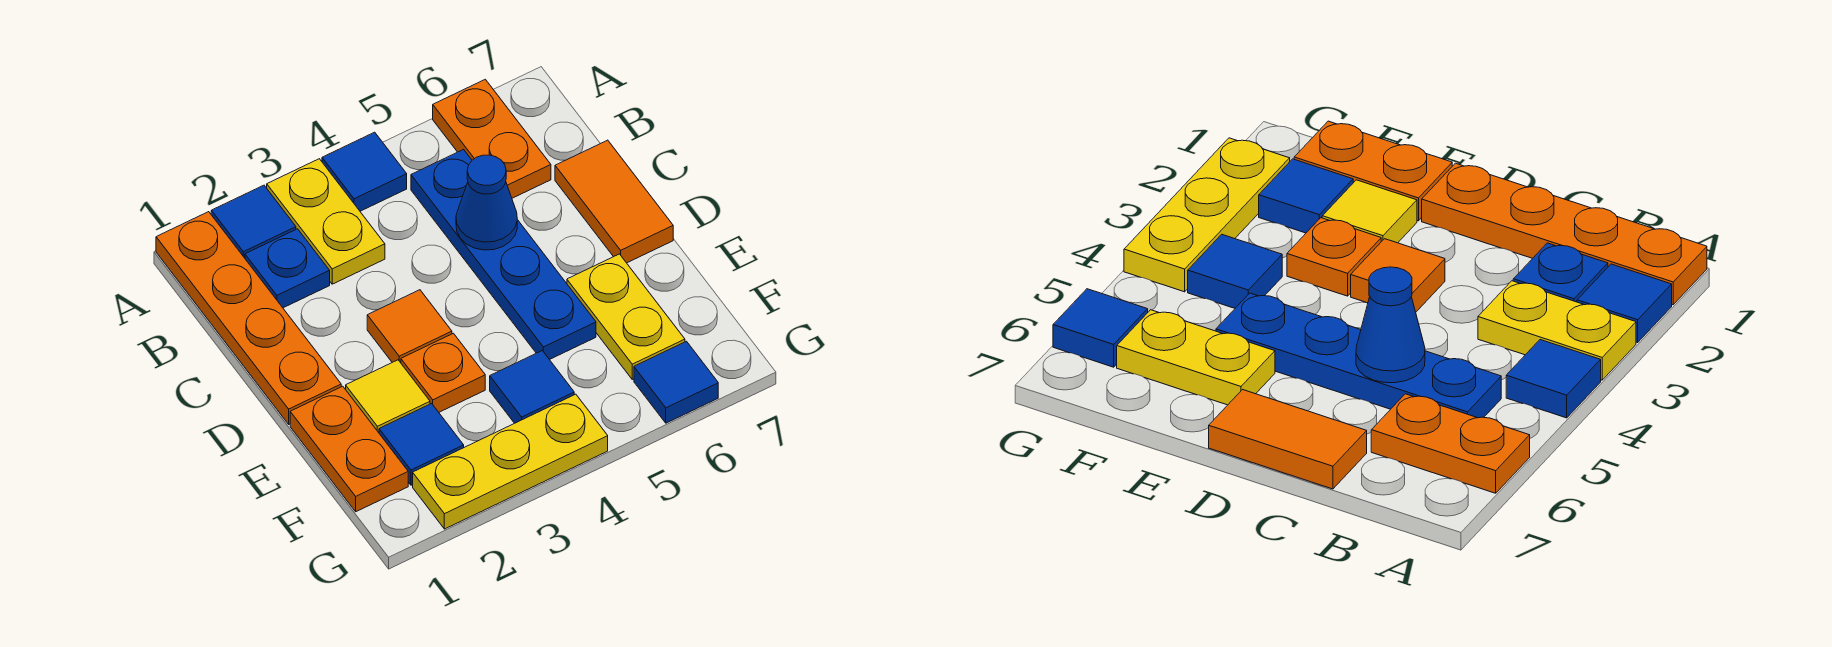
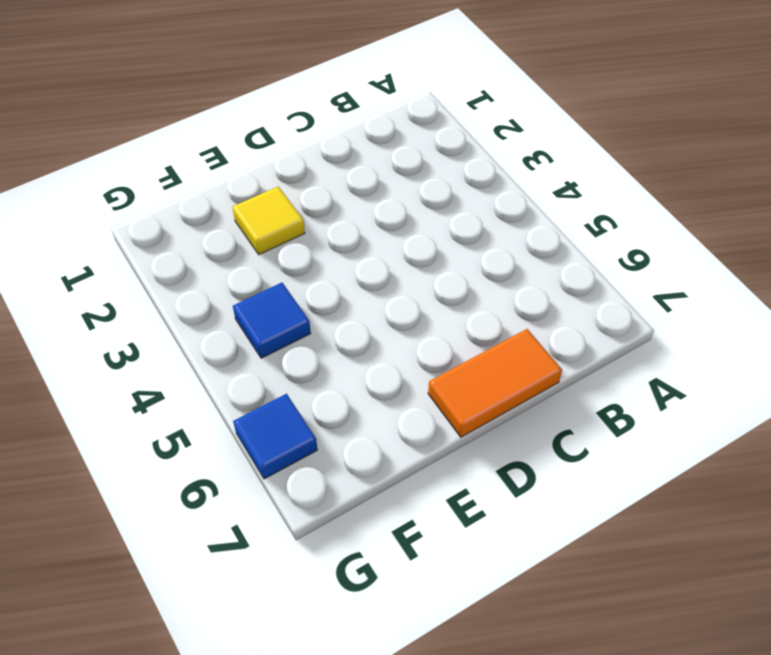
none -> orange 1x4 plate [156,212,341,424]
none -> blue 1x1 tile [211,185,296,258]
none -> yellow 1x2 plate [267,159,385,284]

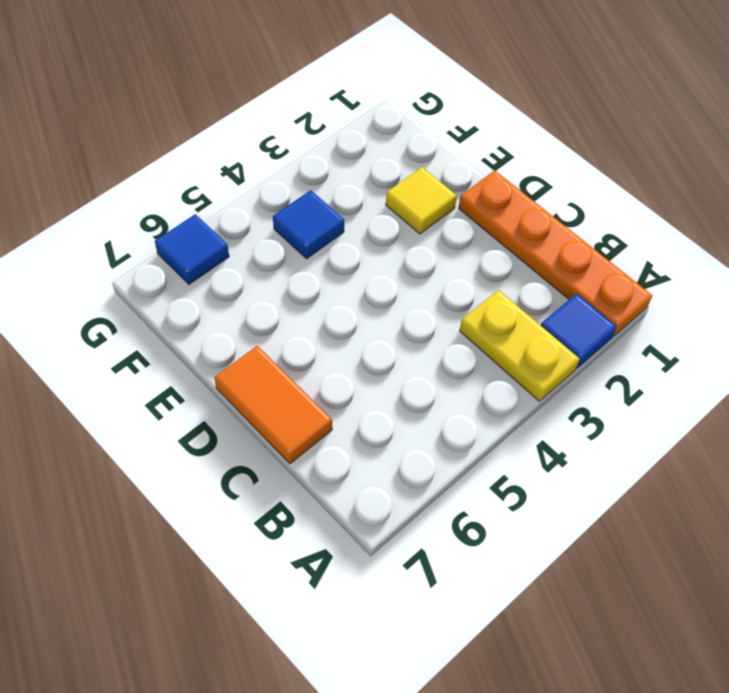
none -> blue 1x1 tile [322,132,407,211]
none -> orange 1x2 plate [433,79,551,198]
none -> blue 1x1 plate [245,229,330,308]

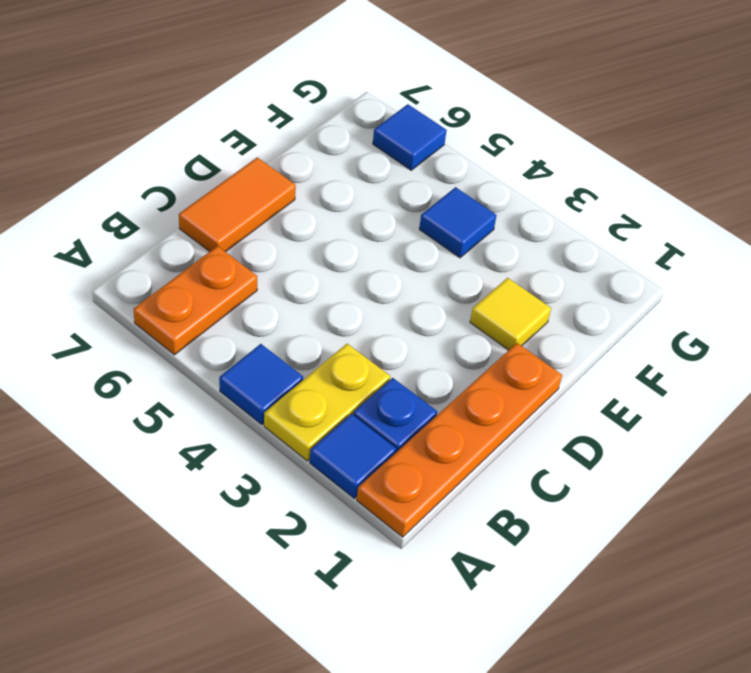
none -> blue 1x4 plate [411,150,596,360]
none -> orange 1x1 tile [367,290,452,363]
none -> orange 1x2 plate [290,386,408,512]

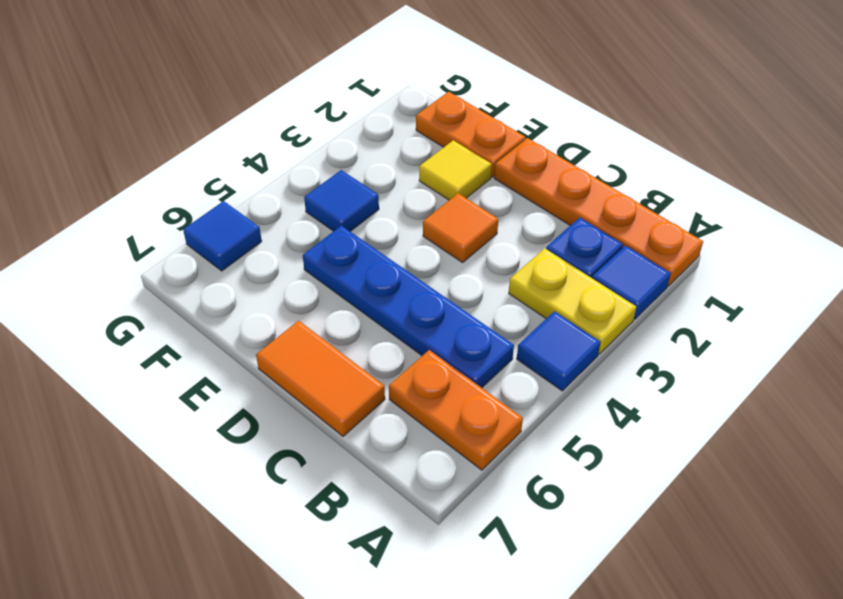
none -> orange 1x1 plate [401,333,485,412]
none -> yellow 1x2 plate [567,254,685,379]
none -> blue 1x1 tile [379,404,464,485]

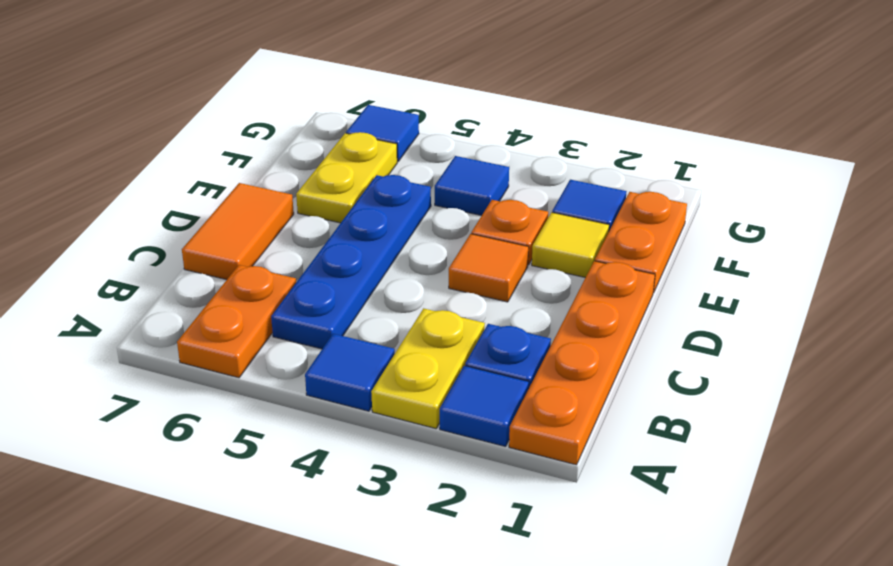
none -> yellow 1x3 plate [413,394,608,529]
none -> blue 1x1 cone [456,155,517,250]

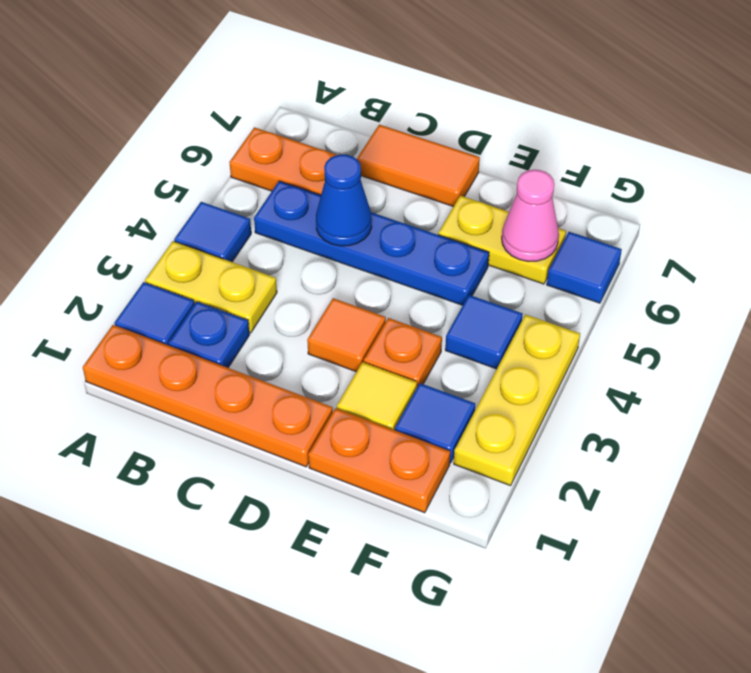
pink 1x1 cone [502,170,559,262] -> none

